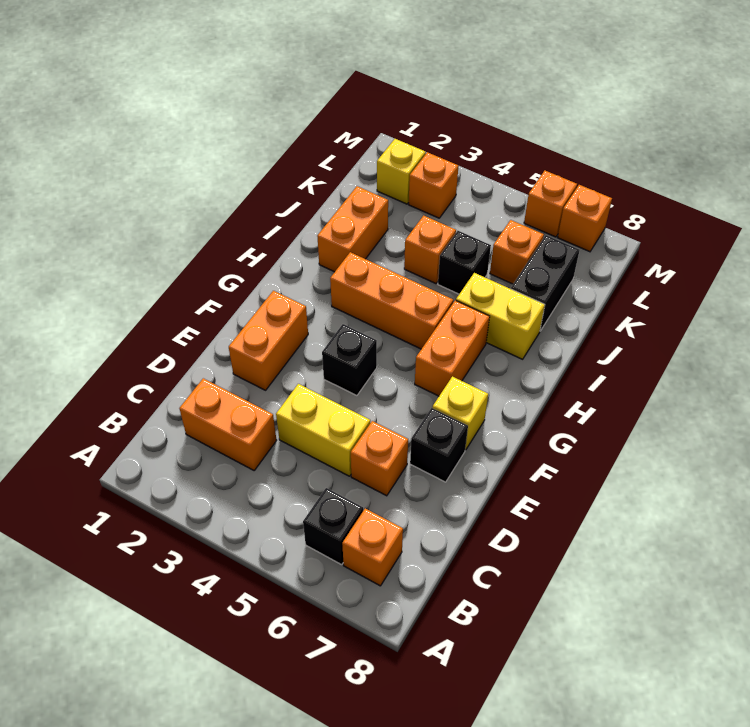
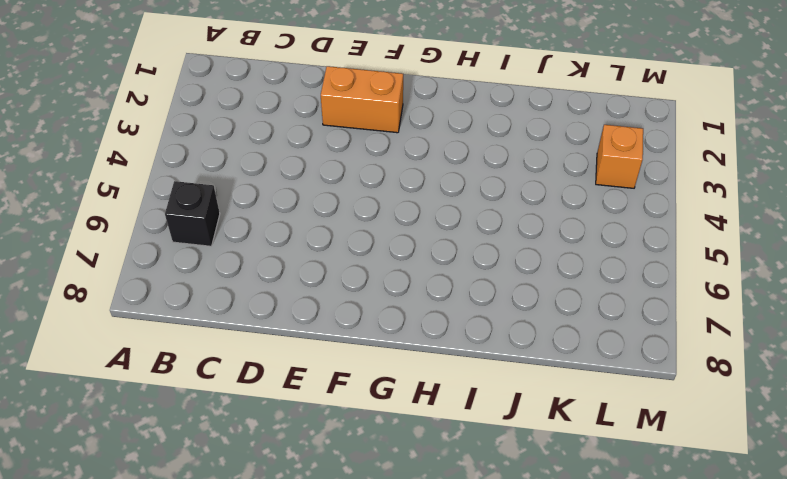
none -> orange 1x1 brick [342,508,403,586]
none -> orange 1x2 brick [180,378,277,470]
none -> yellow 1x2 brick [276,384,370,476]

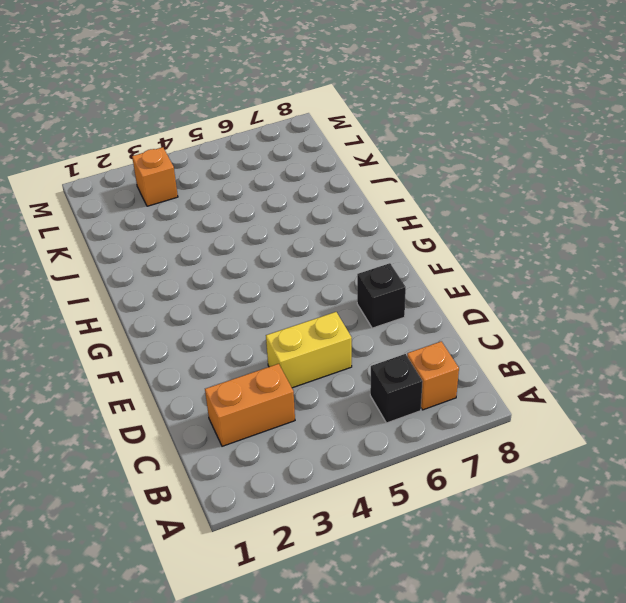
none -> orange 1x1 brick [351,421,408,496]
none -> orange 1x2 brick [229,291,308,390]
none -> black 1x1 brick [322,324,377,396]

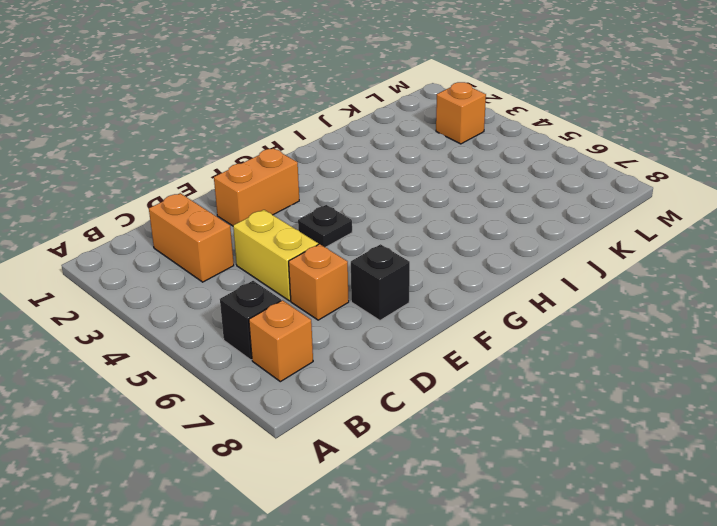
black 1x1 plate [298,205,352,247] -> black 1x1 brick [322,324,377,396]
none -> yellow 1x1 brick [432,376,488,450]
none -> orange 1x2 brick [415,300,490,396]
none -> orange 1x3 brick [330,252,453,349]

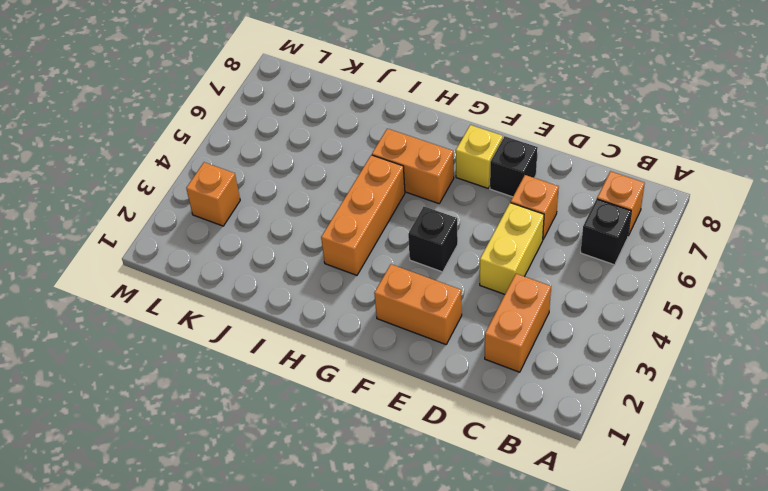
none -> orange 1x2 brick [317,186,388,272]
none -> yellow 1x2 brick [456,273,545,359]
none -> orange 1x1 brick [404,216,456,284]

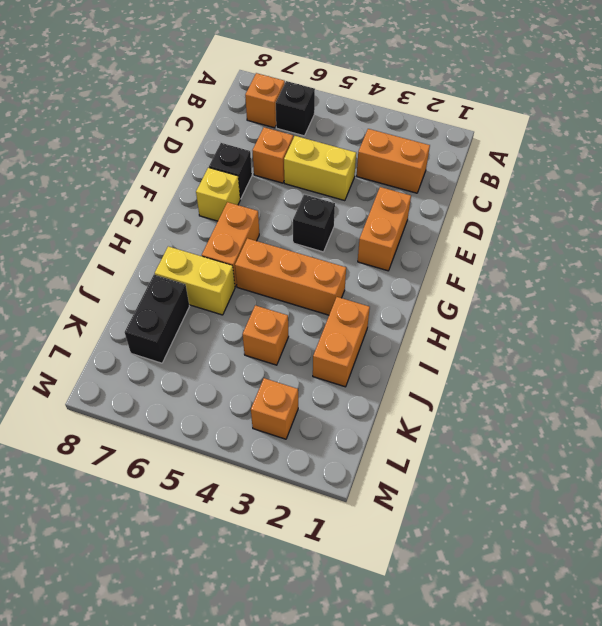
none -> black 1x1 brick [438,231,491,294]
none -> orange 1x1 brick [490,220,544,284]
none -> yellow 1x1 brick [377,139,426,204]

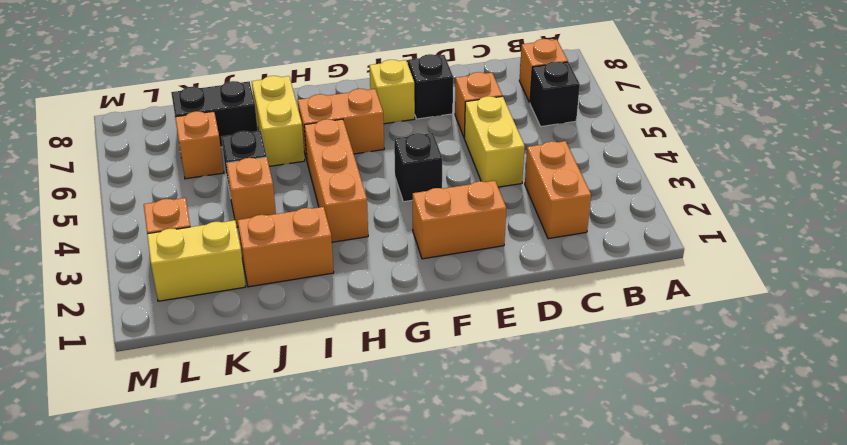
yellow 1x2 brick [147,220,246,301] -> yellow 1x1 brick [377,139,426,204]
none -> orange 1x1 brick [524,171,577,237]
none -> orange 1x1 brick [558,185,612,252]

